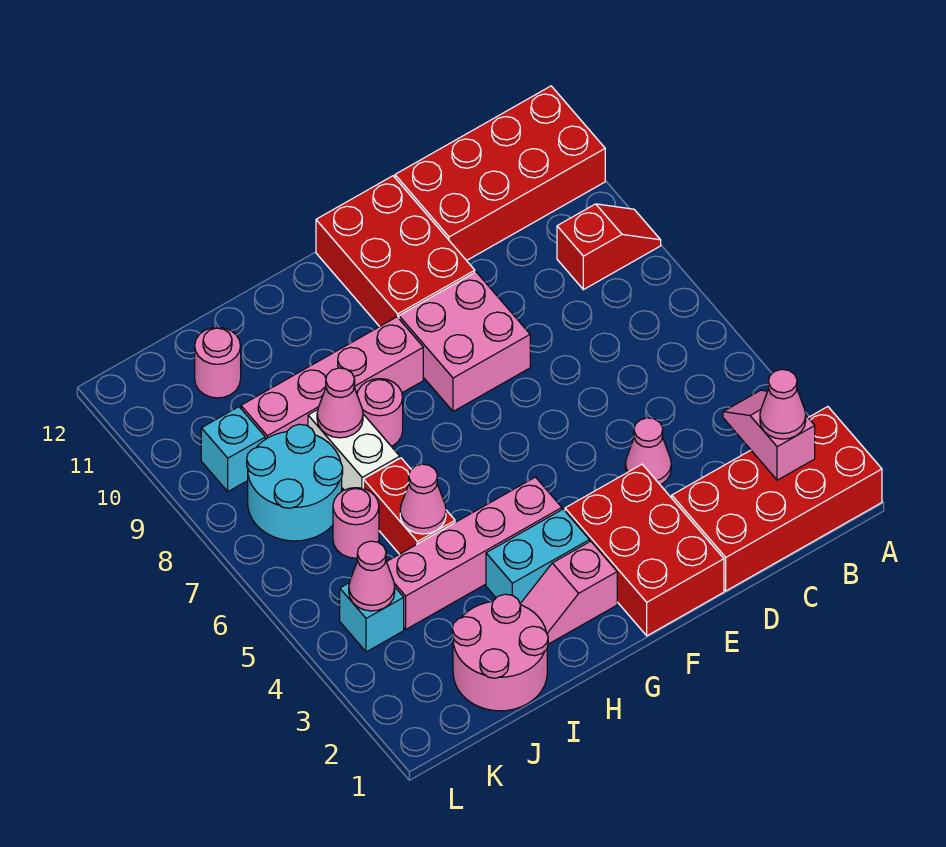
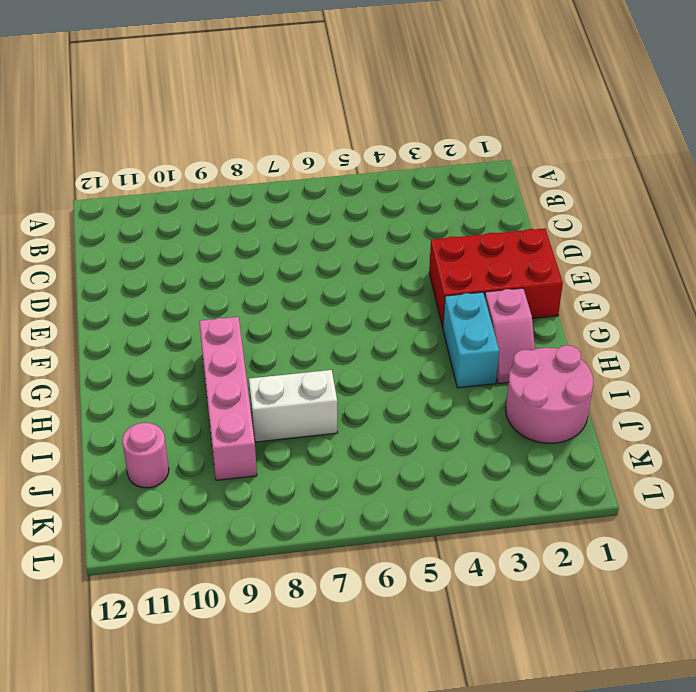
none -> red 2x4 brick [672,407,882,591]
none -> red 1x2 slope [557,204,661,290]
none -> red 2x4 brick [395,86,605,261]

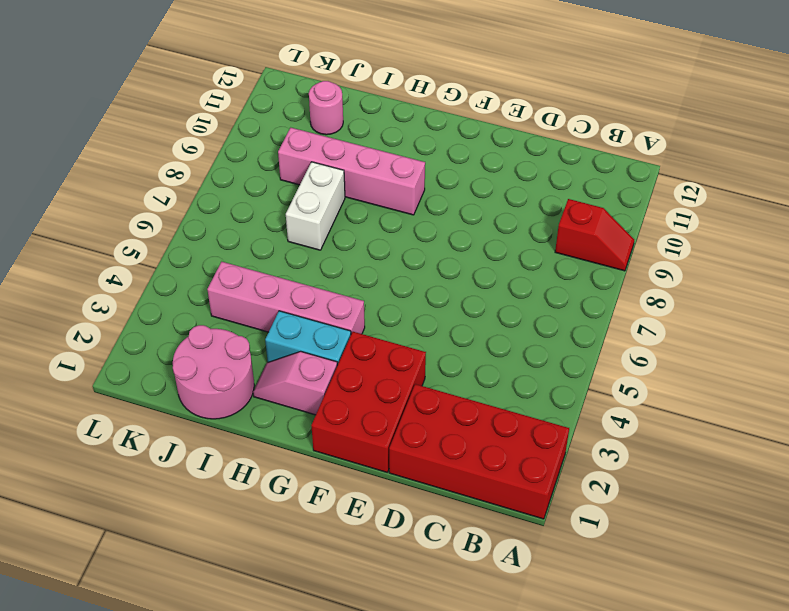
none -> red 2x4 brick [395,86,605,261]
none -> pink 1x1 cone [625,418,671,485]
none -> pink 2x2 brick [399,272,530,411]

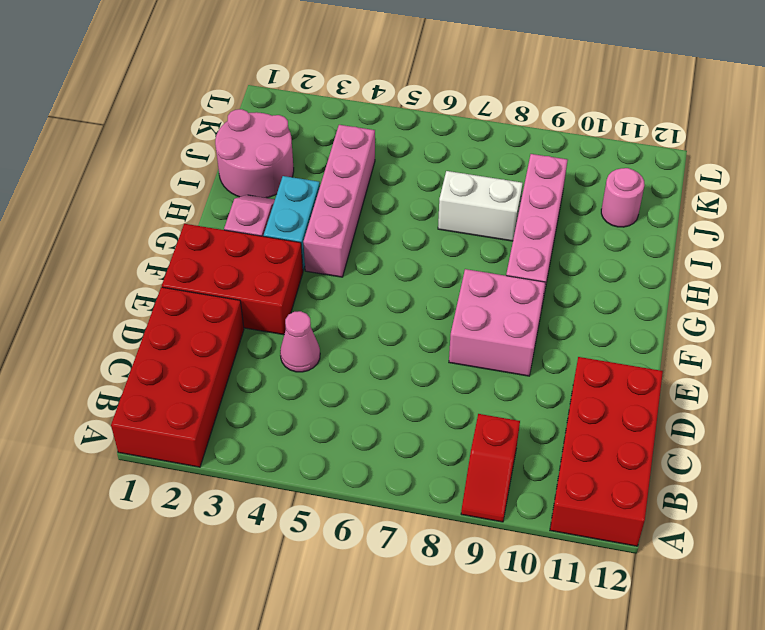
none -> red 2x3 brick [316,176,475,327]
none -> pink 1x1 round brick [357,379,403,446]
none -> red 1x2 brick [363,458,455,554]

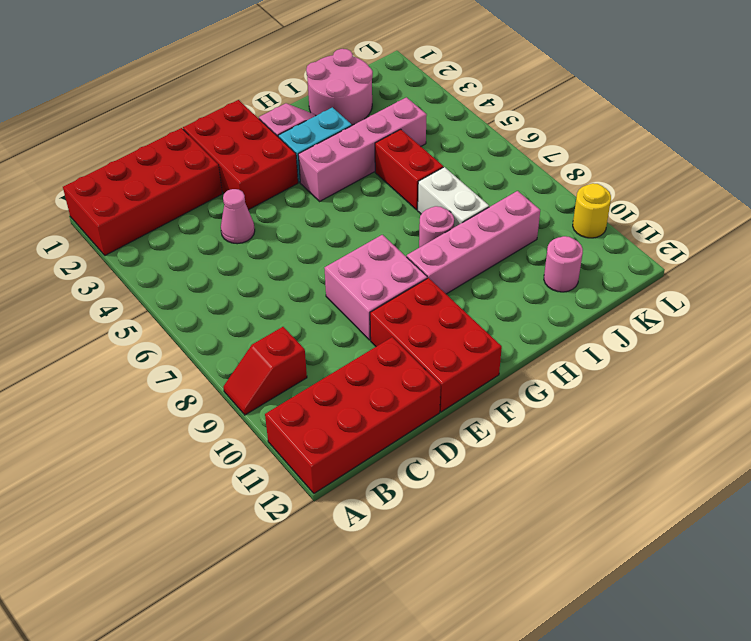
yellow 1x1 round brick [573,183,611,238] -> none
none -> pink 1x1 round brick [333,488,379,558]
none -> cyan 2x2 round brick [247,424,343,541]
none -> cyan 1x1 brick [340,583,404,652]

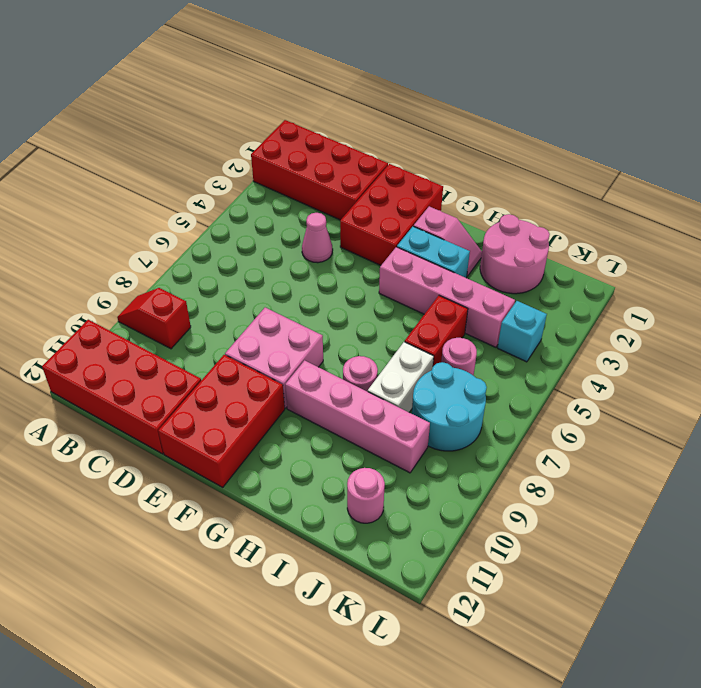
none -> cyan 1x1 brick [201,407,265,491]
none -> pink 1x2 slope [723,390,815,480]
none -> pink 1x1 cone [400,464,446,534]

